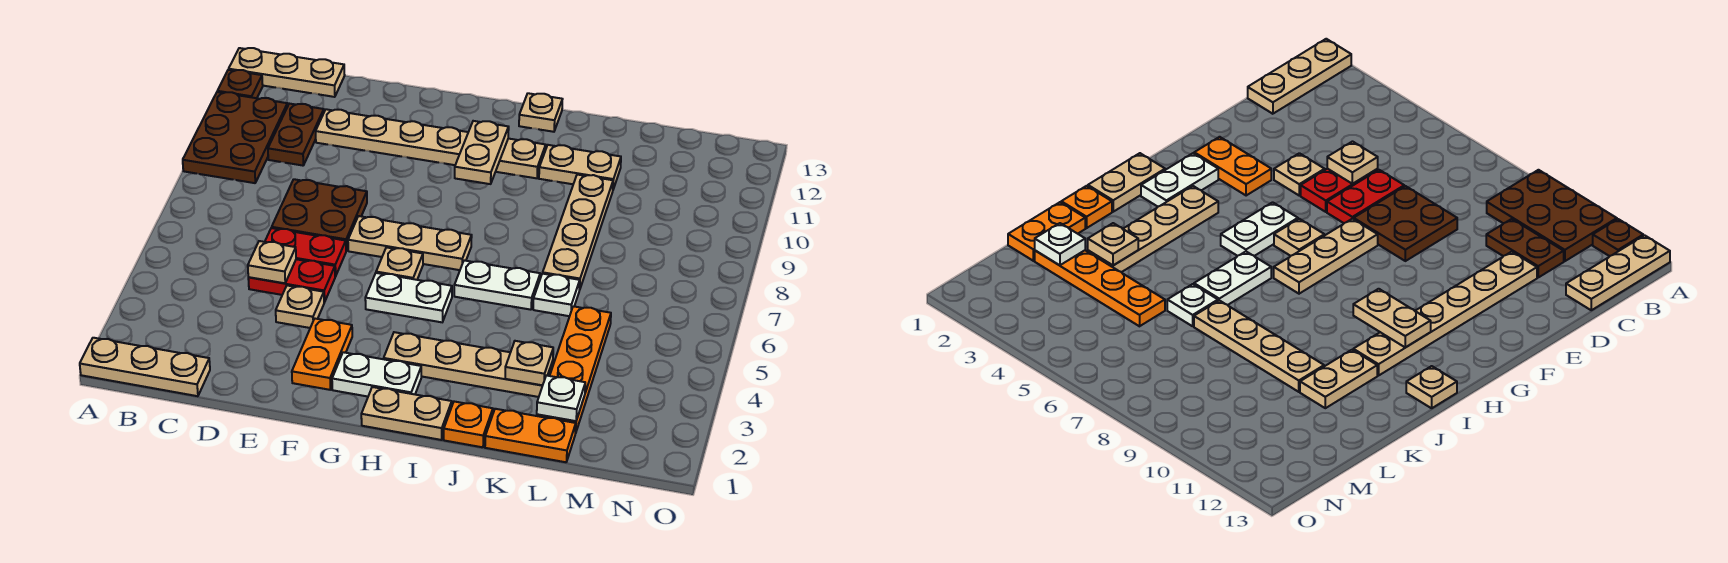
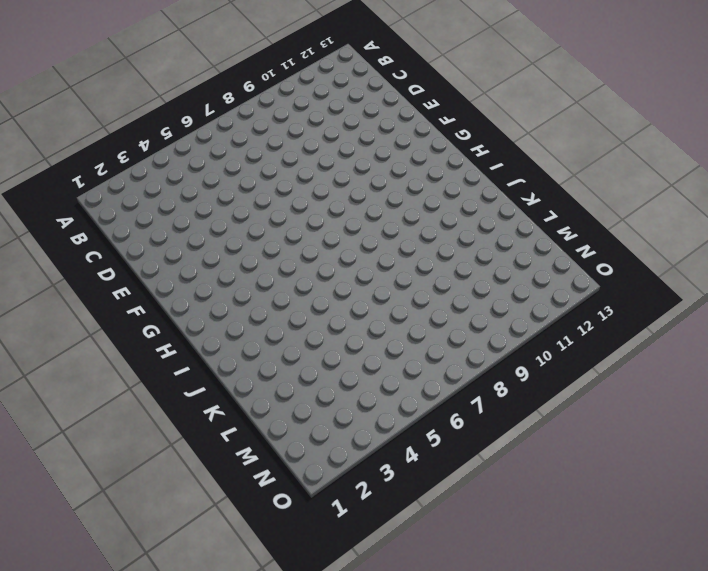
none -> tan 1x3 plate [80,338,210,396]
none -> brown 2x3 plate [183,92,288,183]
none -> brown 1x1 plate [217,70,263,98]

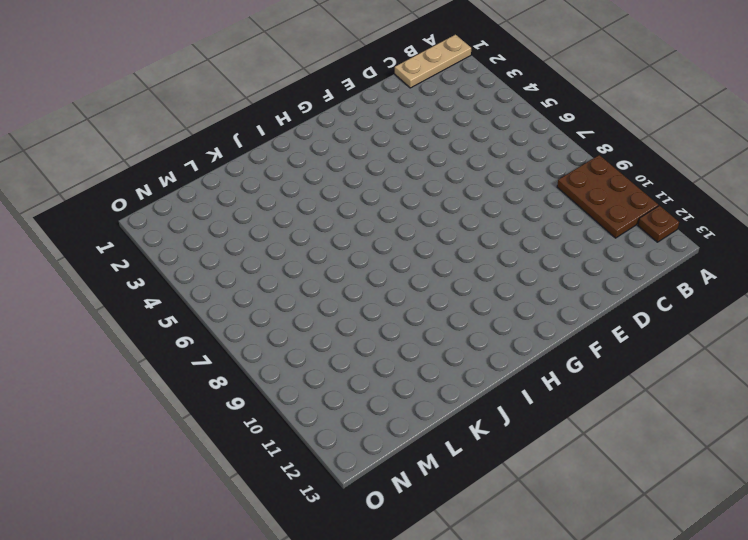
none -> tan 1x3 plate [229,48,345,97]
none -> brown 1x2 plate [268,104,324,166]
none -> red 1x2 plate [248,259,335,302]

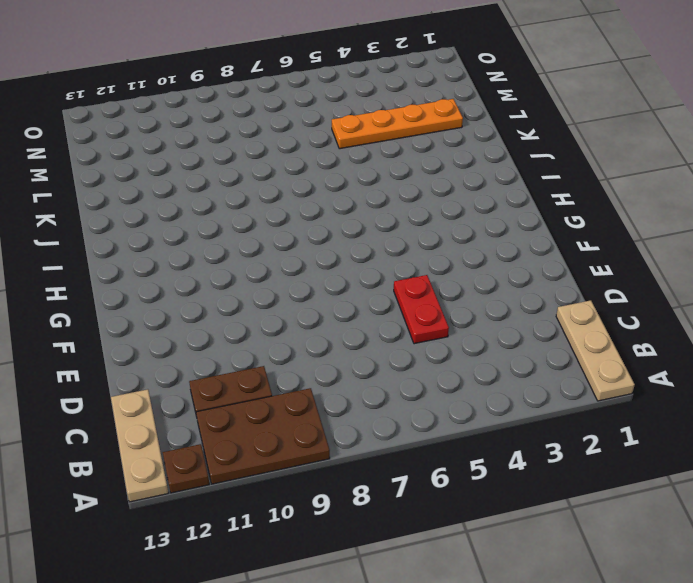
none -> red 1x2 plate [265,228,346,276]
none -> brown 2x2 plate [272,179,367,251]
none -> tan 1x6 plate [316,109,546,178]

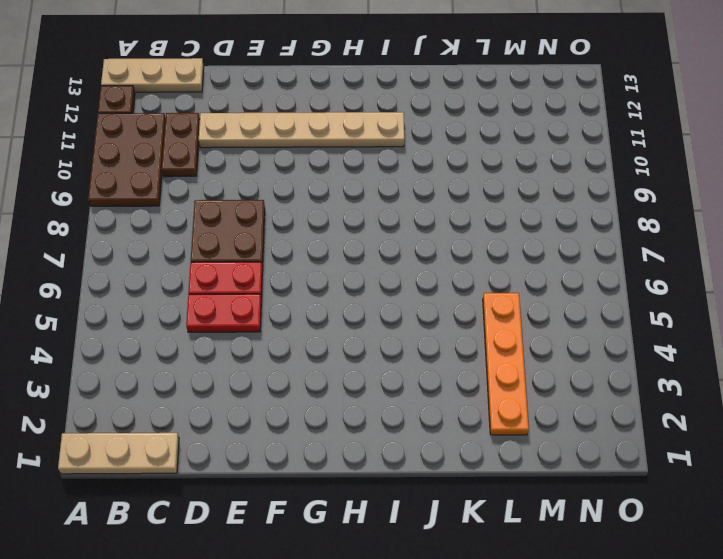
none -> tan 1x1 plate [276,285,324,328]
none -> orange 1x2 plate [292,319,352,390]
none -> tan 1x3 plate [348,216,472,270]

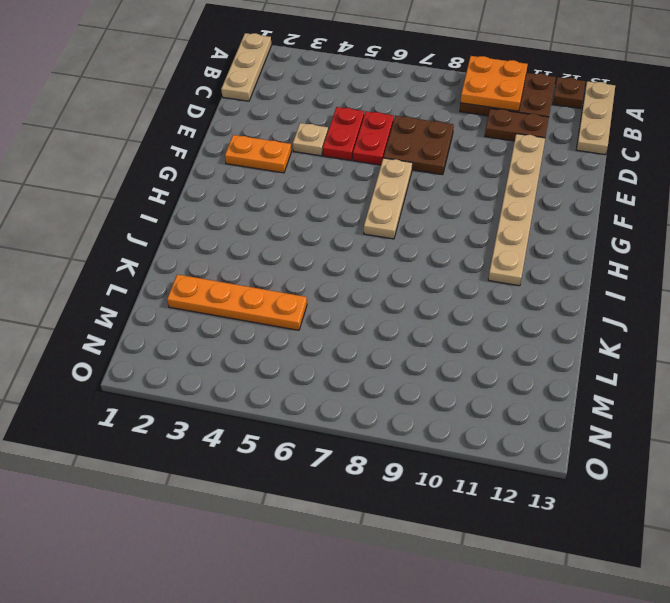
orange 2x2 plate [460,56,528,111] -> none
none -> white 1x2 plate [332,352,421,397]
none -> white 1x2 plate [365,273,452,322]
none -> tan 1x1 plate [376,247,423,280]

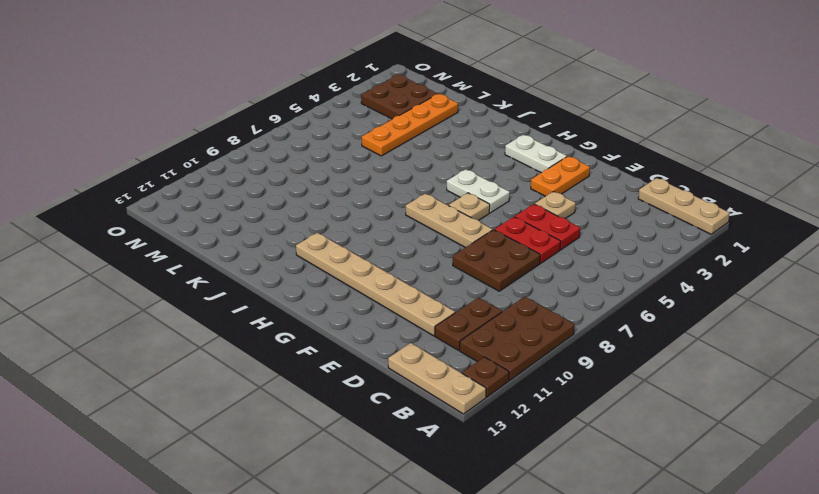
brown 2x2 plate [361,75,437,119] -> none
none -> tan 1x2 plate [361,387,452,440]
none -> tan 1x4 plate [384,332,553,397]
none -> white 1x2 plate [454,260,540,310]

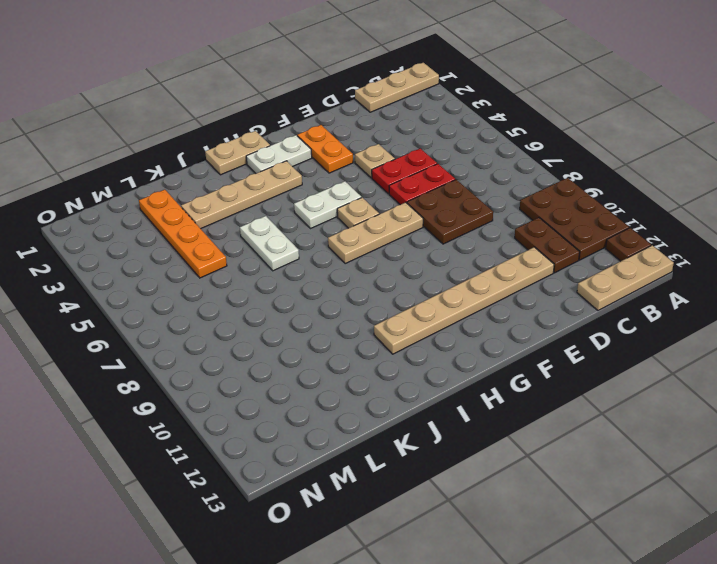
white 1x2 plate [240,216,299,271] -> white 1x2 plate turned to [454,260,540,310]
none -> tan 1x1 plate [519,93,562,132]
none -> orange 1x1 plate [444,402,493,447]
none -> tan 1x2 plate [539,145,621,189]

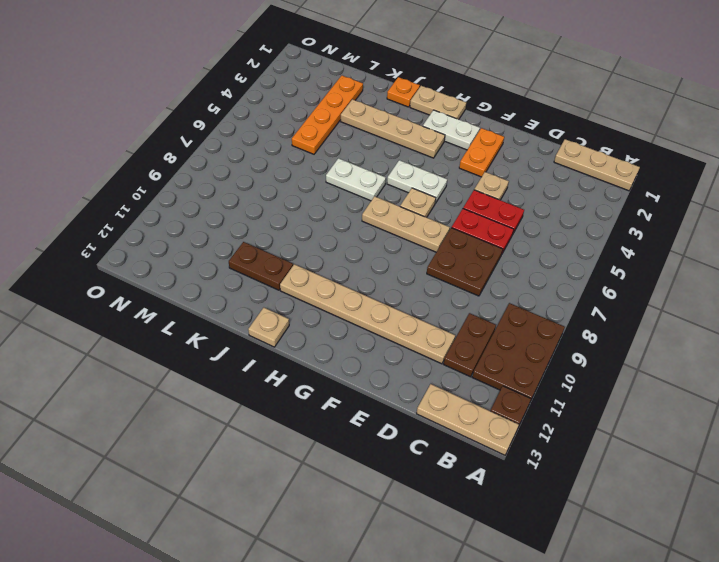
brown 1x2 plate [229,242,293,290] -> tan 1x2 plate [539,145,621,189]
none -> orange 1x2 plate [485,409,576,462]
none -> white 1x1 plate [533,274,580,316]
none -> tan 1x4 plate [543,175,613,290]

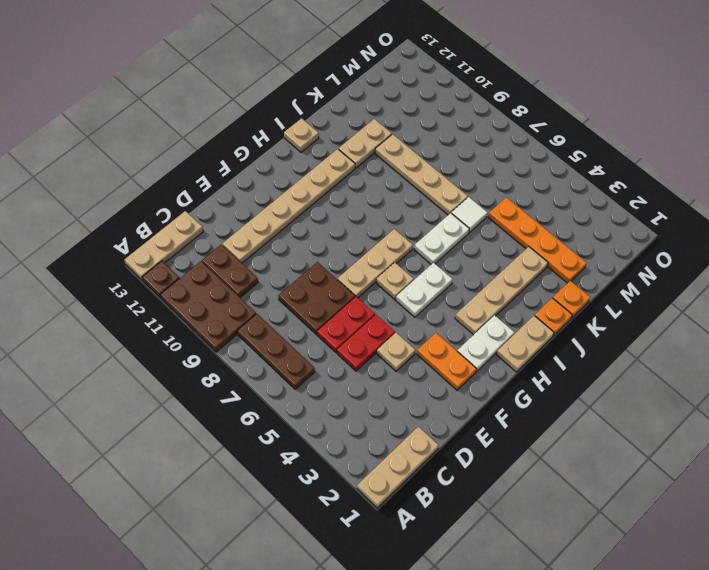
brown 1x3 plate [237,314,315,389] -> none
orange 1x1 plate [553,281,590,318] -> orange 1x2 plate [485,409,576,462]
white 1x1 tile [451,197,487,233] -> white 1x1 plate [533,274,580,316]
none -> tan 1x1 plate [248,241,296,283]
none -> tan 1x2 plate [455,121,509,184]
none -> tan 1x1 plate [505,341,553,385]

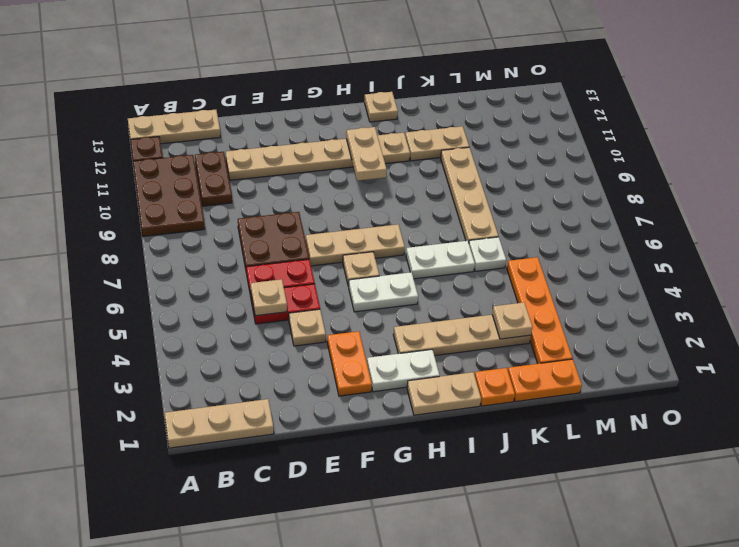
none -> white 1x1 plate [537,375,585,421]

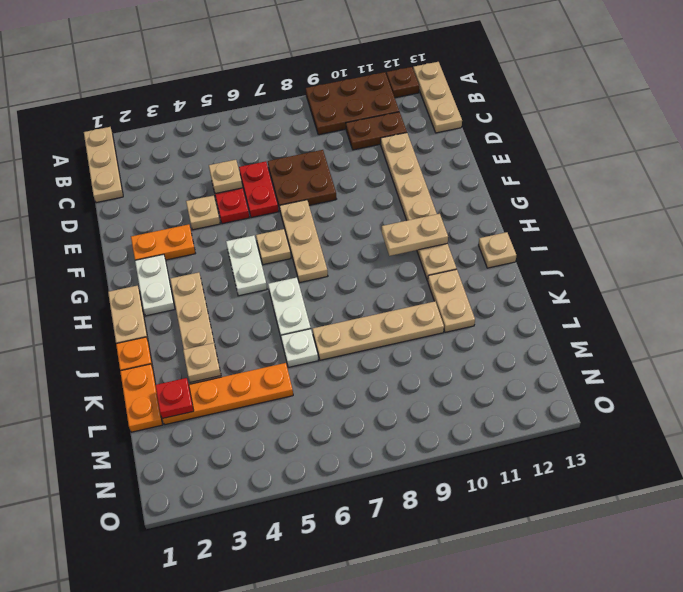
red 1x1 plate [155,378,194,419] -> white 1x1 plate [537,375,585,421]

